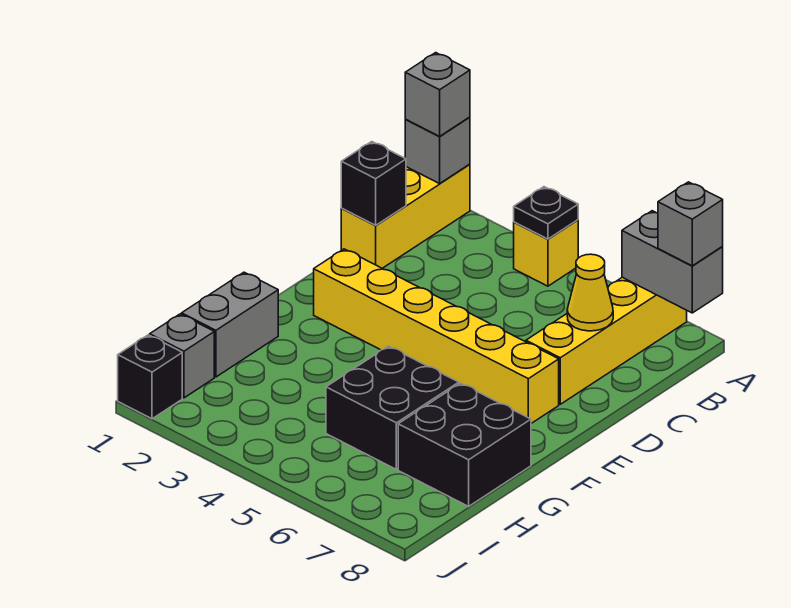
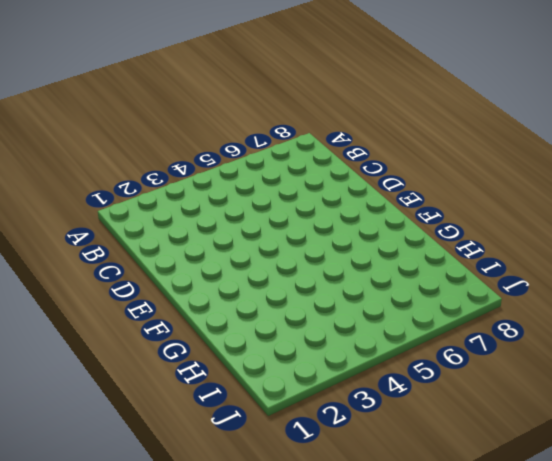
none -> yellow 1x3 brick [341,164,470,268]
none -> yellow 1x1 brick [514,220,578,286]
none -> yellow 1x4 brick [526,277,687,404]

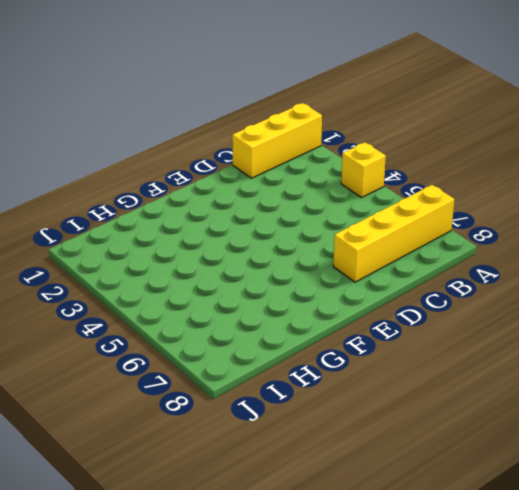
none -> yellow 1x6 brick [314,249,559,423]
none -> grey 1x2 brick [182,272,278,377]
none -> black 2x2 brick [326,346,459,469]

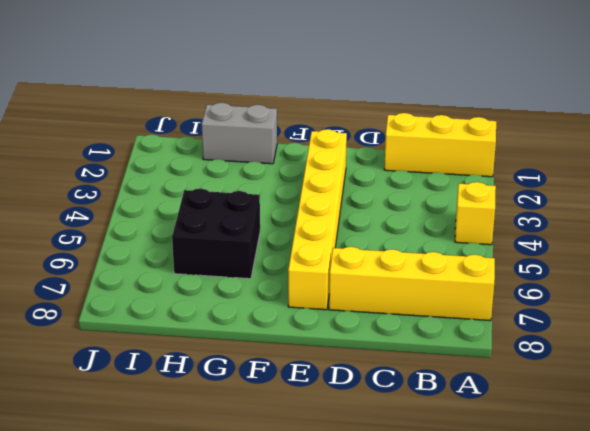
none -> black 2x2 brick [398,383,531,506]
none -> grey 1x1 brick [150,314,214,398]
none -> black 1x1 brick [118,335,182,419]

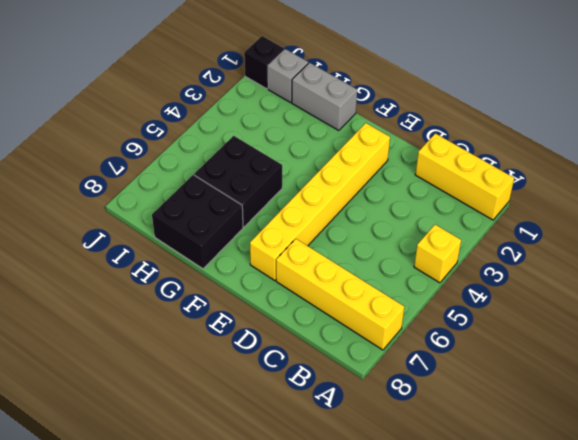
none -> grey 1x1 brick [405,117,470,184]
none -> black 1x1 plate [514,187,578,239]
none -> grey 1x2 brick [622,211,723,313]

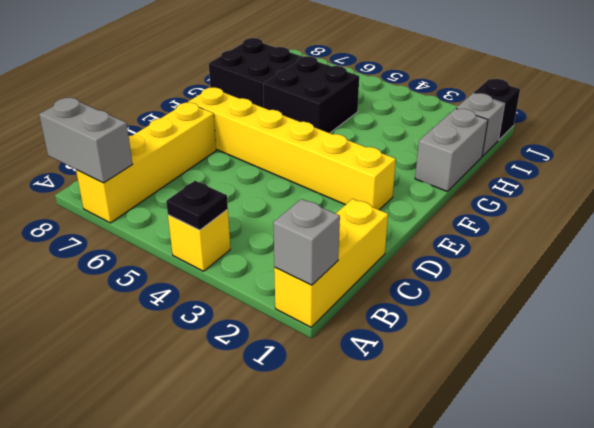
none -> black 1x1 brick [341,142,406,225]
none -> yellow 1x1 cone [567,254,613,331]
none -> grey 1x1 brick [405,53,470,136]

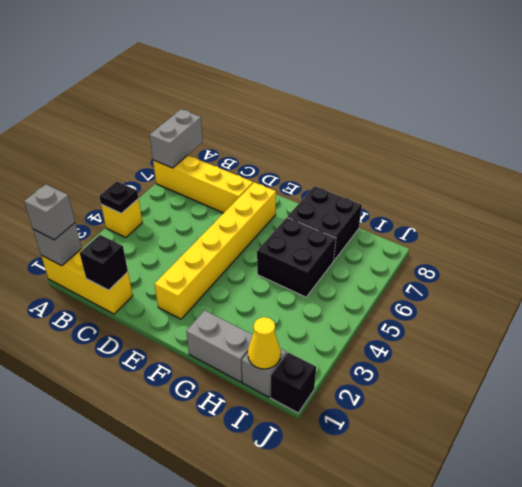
yellow 1x1 cone [248,317,281,369] -> yellow 1x1 cone moved to [567,254,613,331]
none -> grey 1x1 brick [658,182,723,266]

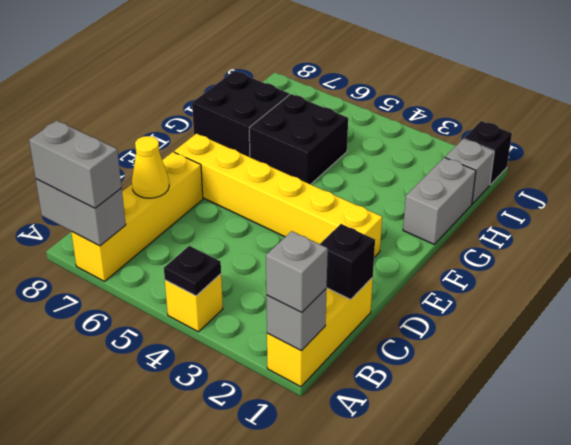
grey 1x2 brick [29,120,122,208] -> grey 1x1 brick [658,182,723,266]

